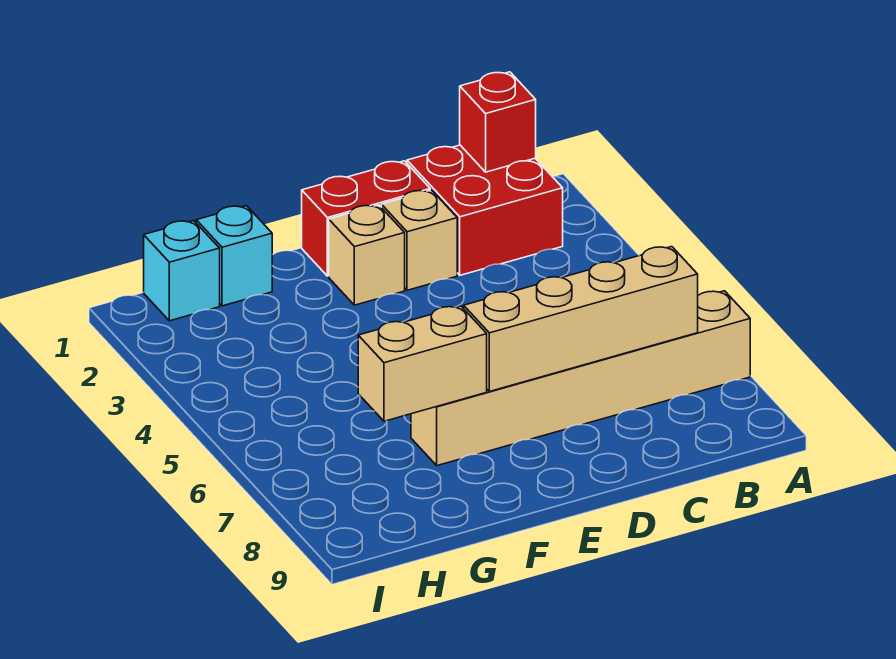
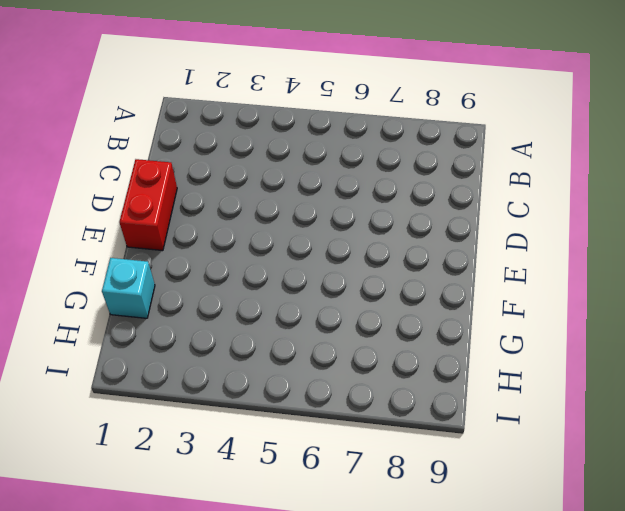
none -> tan 1x6 brick [411,291,750,466]
none -> red 2x2 brick [407,145,563,275]

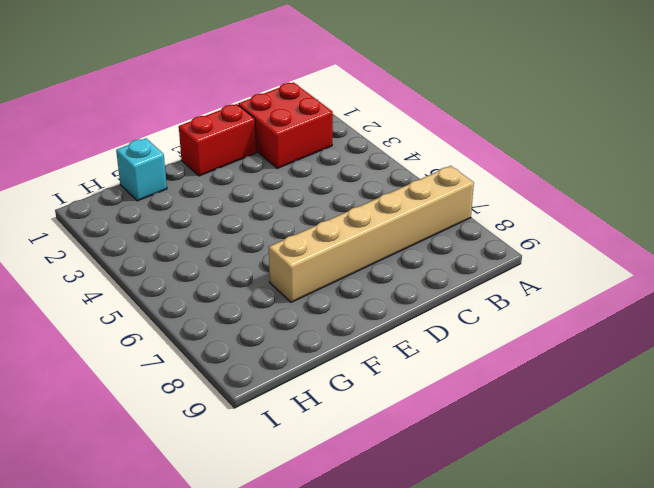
none -> tan 1x1 brick [381,190,457,290]
none -> tan 1x1 brick [329,205,405,305]

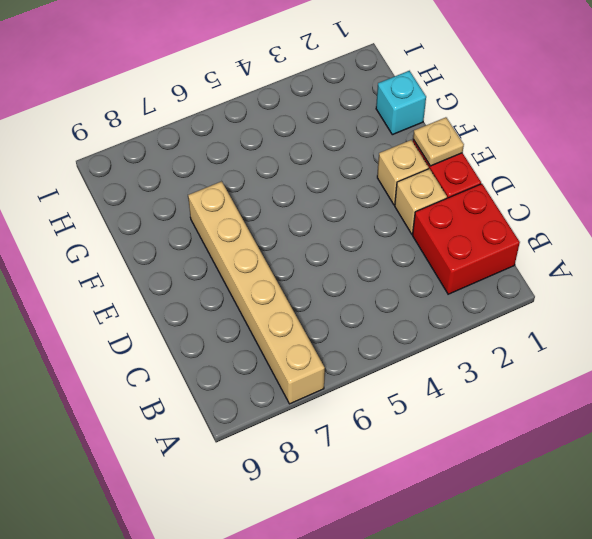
tan 1x1 plate [413,117,464,166] -> none
none -> cyan 1x1 brick [144,221,220,321]
none -> red 1x1 brick [460,72,536,172]

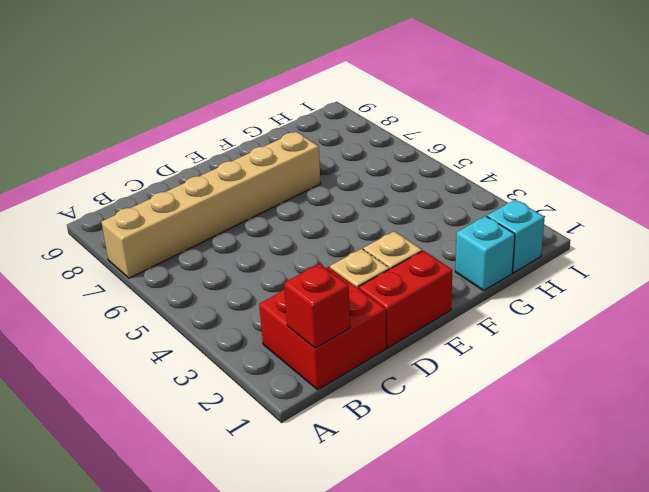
none -> tan 1x4 brick [464,247,698,392]
none -> tan 1x2 brick [358,306,487,421]

